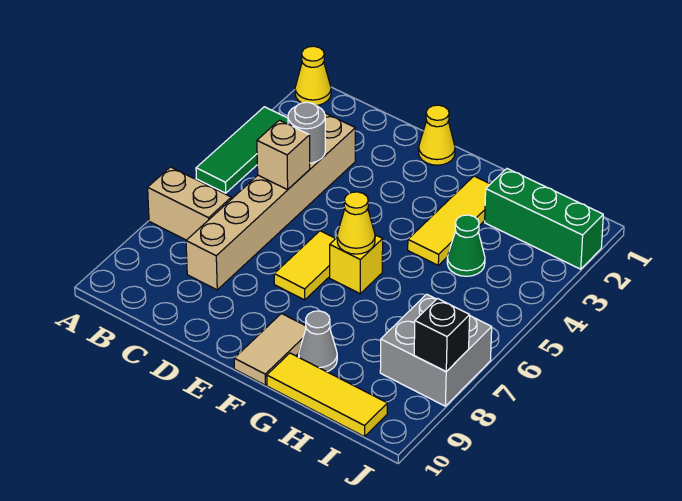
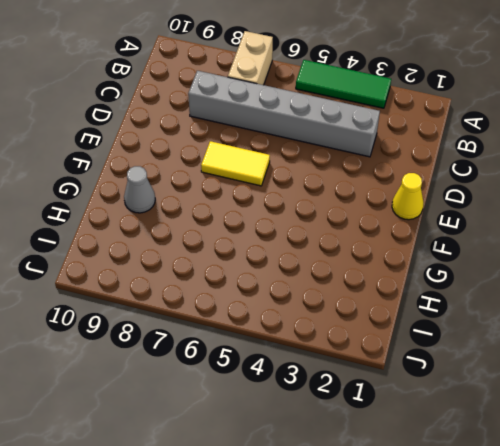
grey 1x6 brick [188,71,380,157] -> tan 1x6 brick [186,114,355,290]
none -> yellow 1x1 cone [295,46,331,105]
none -> yellow 1x1 brick [330,235,383,294]
none -> tan 1x2 tile [234,314,306,385]

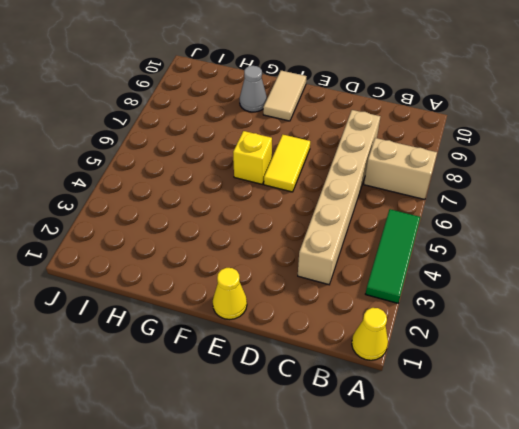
none -> yellow 1x3 tile [408,176,490,265]
none -> yellow 1x3 tile [267,353,387,437]
none -> green 1x3 brick [485,169,603,269]

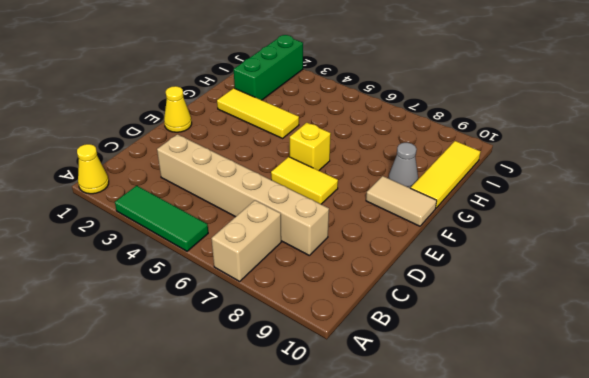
none -> green 1x1 cone [447,215,485,276]
none -> grey 2x2 brick [380,294,492,406]
none -> grey 1x1 round brick [288,102,325,163]

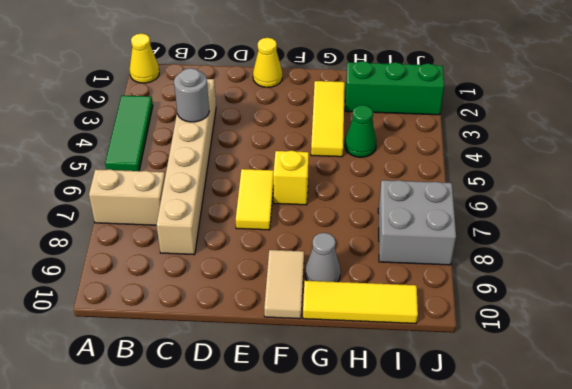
none -> tan 1x1 brick [257,120,310,190]
none -> yellow 1x1 cone [337,192,375,254]
none -> black 1x1 brick [414,299,470,372]

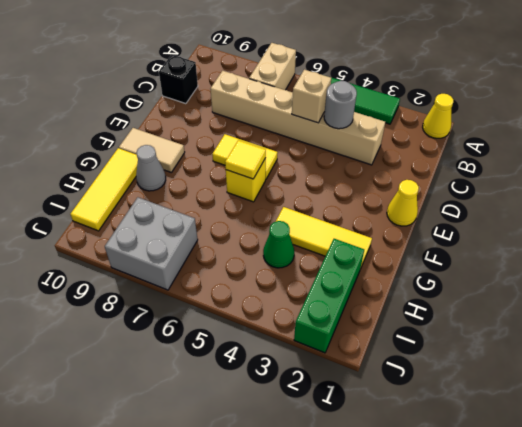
black 1x1 brick [159,55,198,104] -> black 1x1 brick moved to [414,299,470,372]
yellow 1x1 tile [225,140,266,179] -> yellow 1x1 cone [337,192,375,254]

